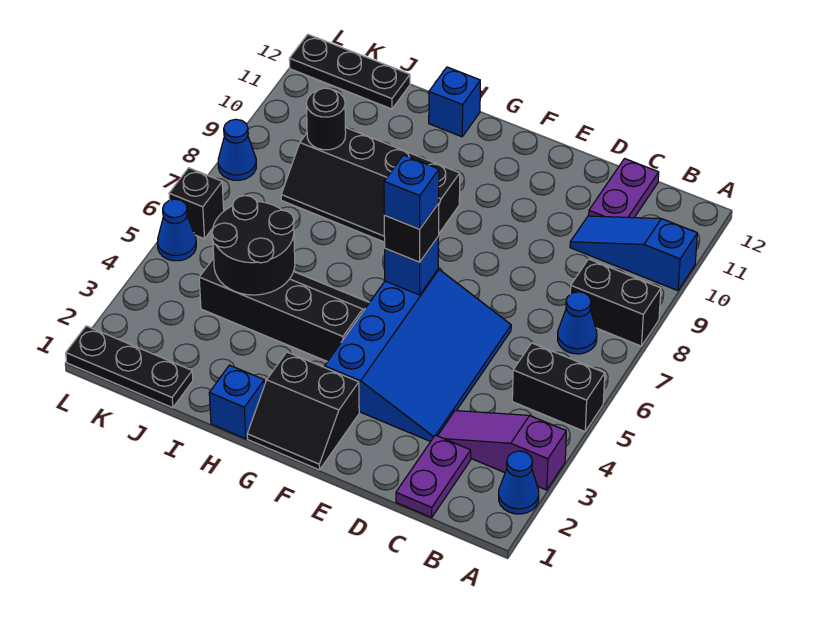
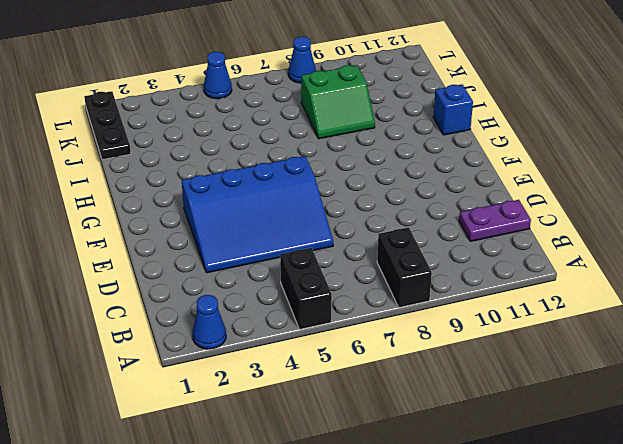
green 2x2 slope [301,65,375,139] -> black 2x4 slope [281,127,460,242]
none -> purple 1x3 slope [438,411,566,490]
none -> blue 1x3 slope [570,216,697,291]
none -> blue 1x1 cone [558,292,597,354]

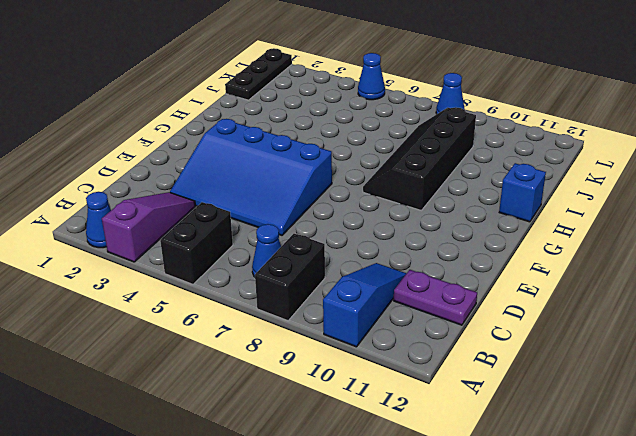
none -> purple 1x2 plate [396,435,471,517]
none -> black 2x2 slope [247,352,359,470]
none -> black 2x4 slope [199,258,369,362]

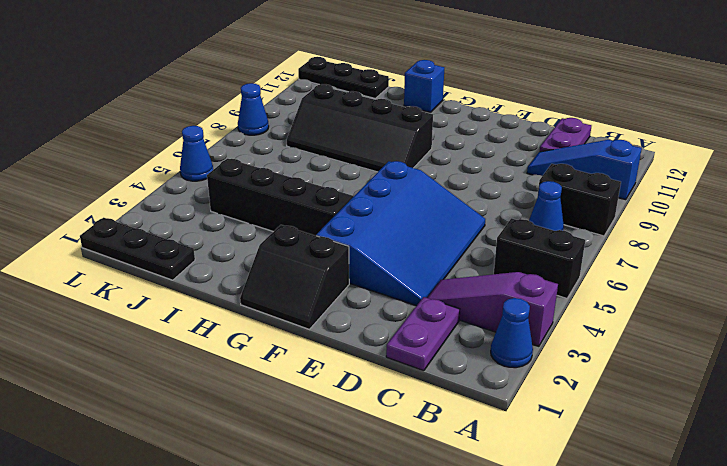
none -> blue 1x1 brick [209,365,265,439]
none -> black 1x1 brick [169,168,224,239]
none -> blue 1x1 brick [385,237,439,295]

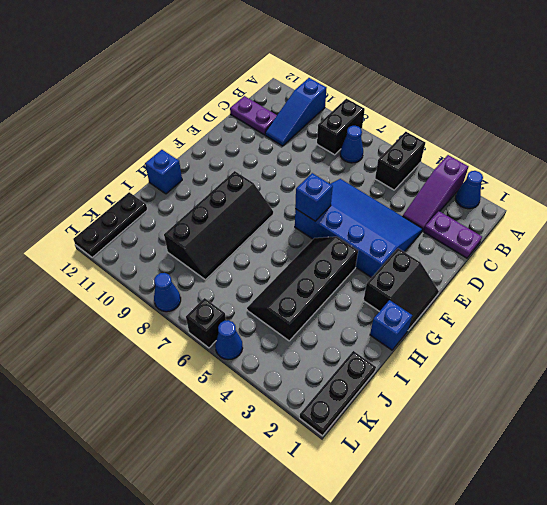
none -> black 2x2 round brick [212,196,295,295]
none -> black 1x1 round brick [307,88,346,150]
none -> black 1x1 brick [384,203,439,262]

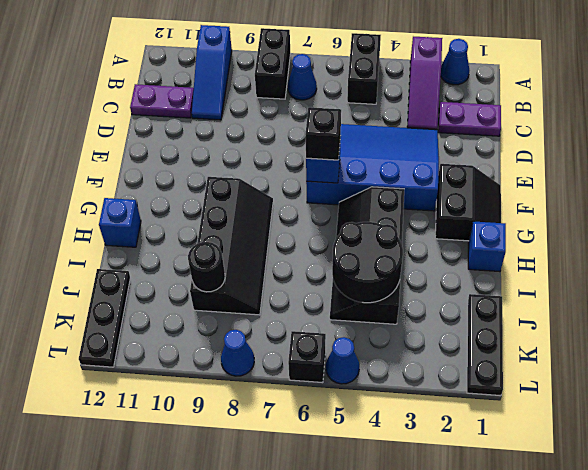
none -> blue 1x1 brick [384,155,439,229]

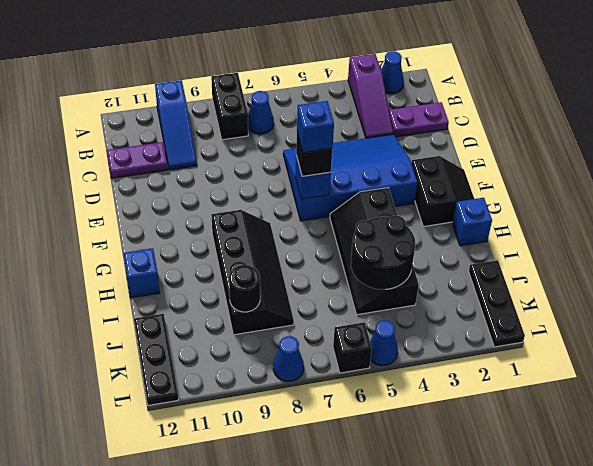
none -> black 1x2 brick [512,343,605,431]

